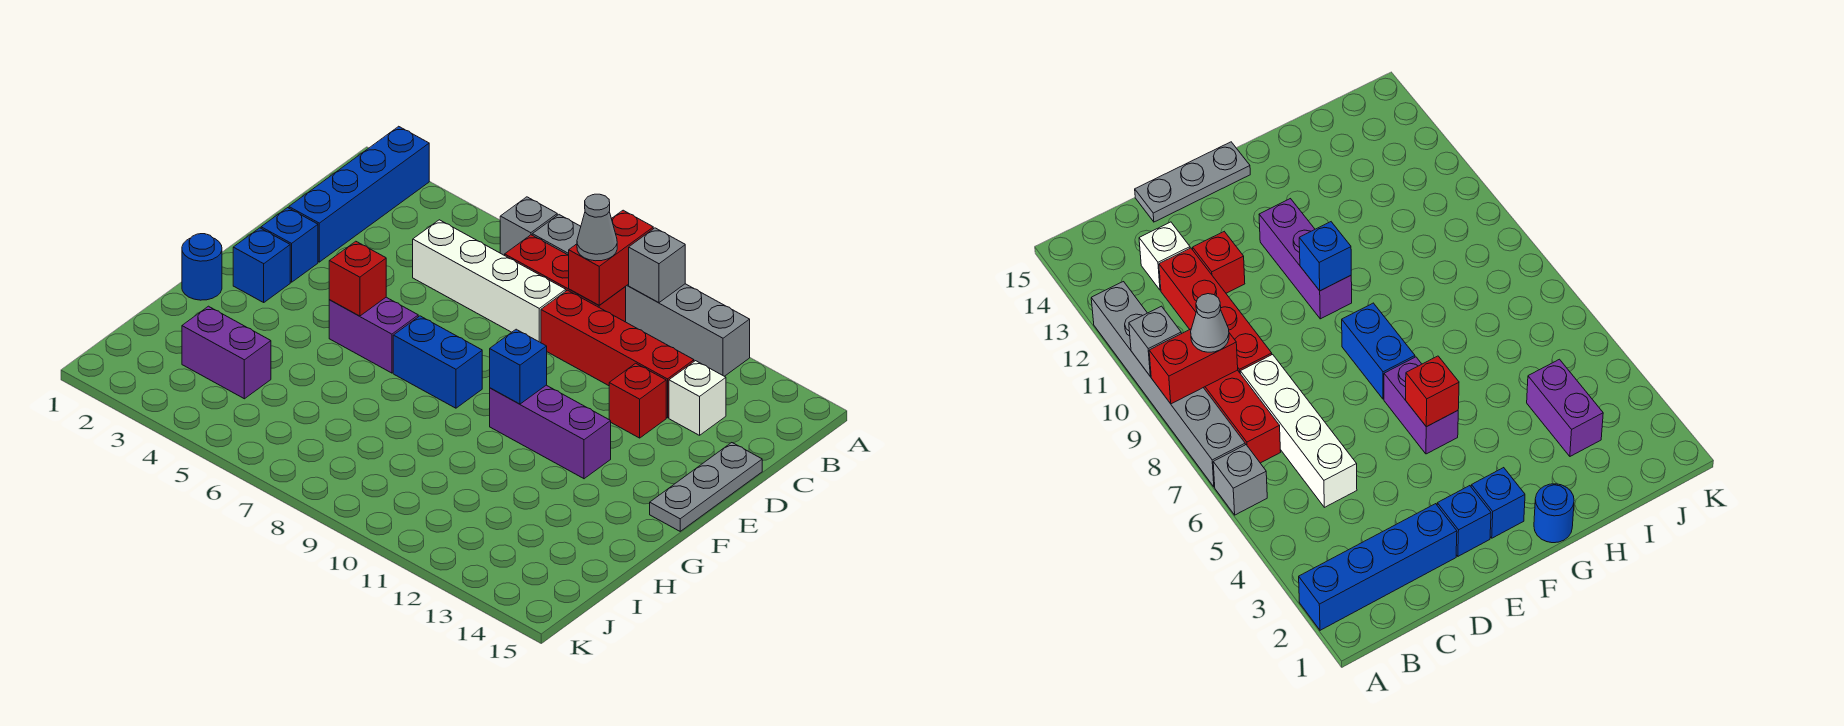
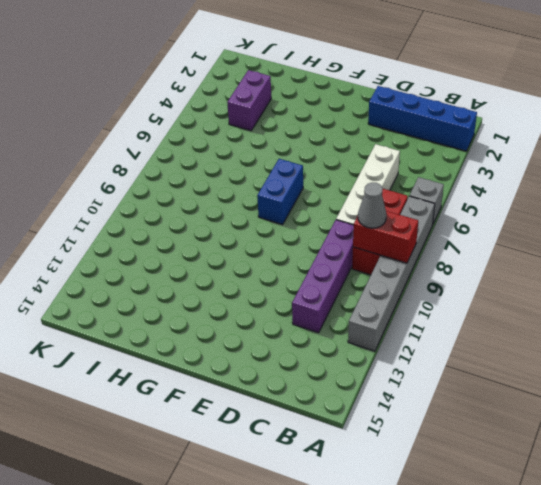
purple 1x4 brick [292,220,354,333] -> red 1x4 brick [541,290,694,418]
none -> white 1x1 brick [669,361,726,435]
none -> red 1x1 brick [609,363,666,438]
none -> grey 1x3 plate [650,443,762,531]

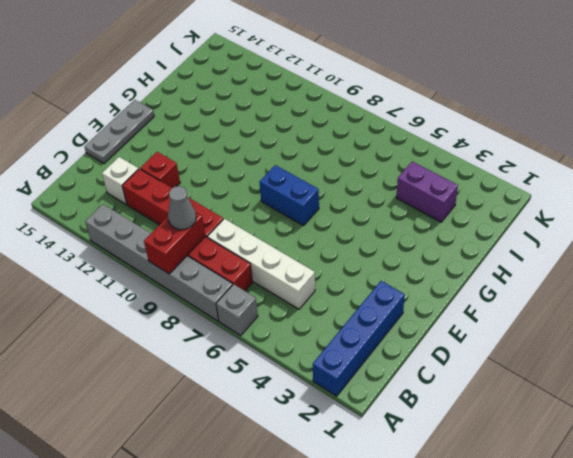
none -> blue 1x1 brick [261,208,318,282]
none -> blue 1x1 brick [233,228,290,302]
none -> purple 1x2 brick [329,297,418,373]

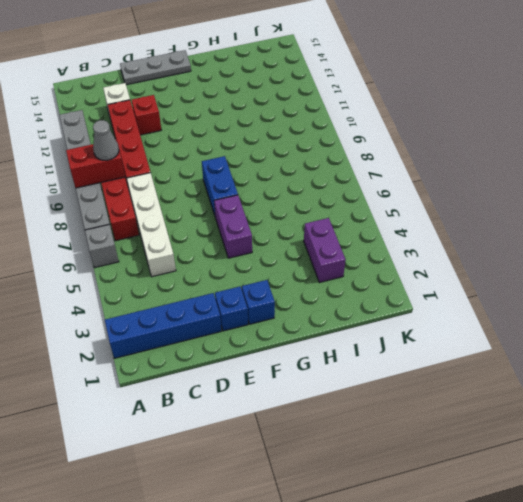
none -> purple 1x3 brick [490,385,611,479]
none -> blue 1x1 round brick [182,234,222,300]
none -> grey 1x1 brick [629,228,685,303]

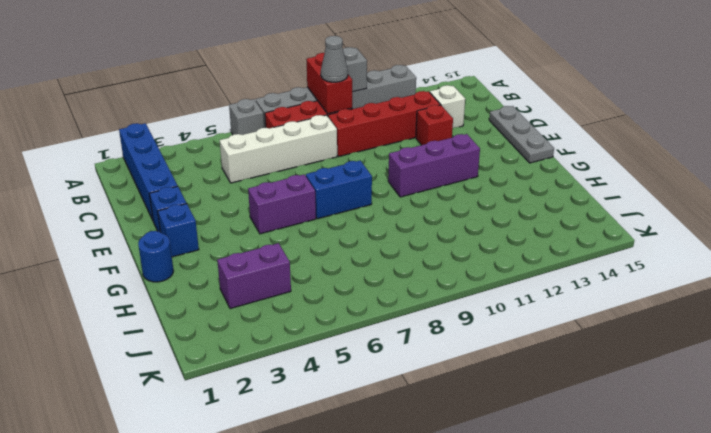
none -> red 1x1 brick [329,241,386,316]
none -> blue 1x1 brick [490,329,547,404]

